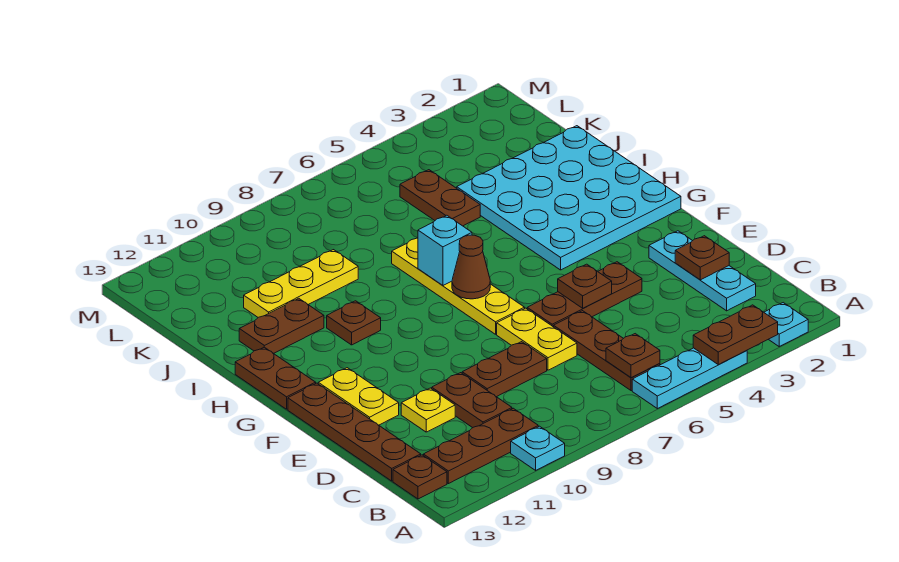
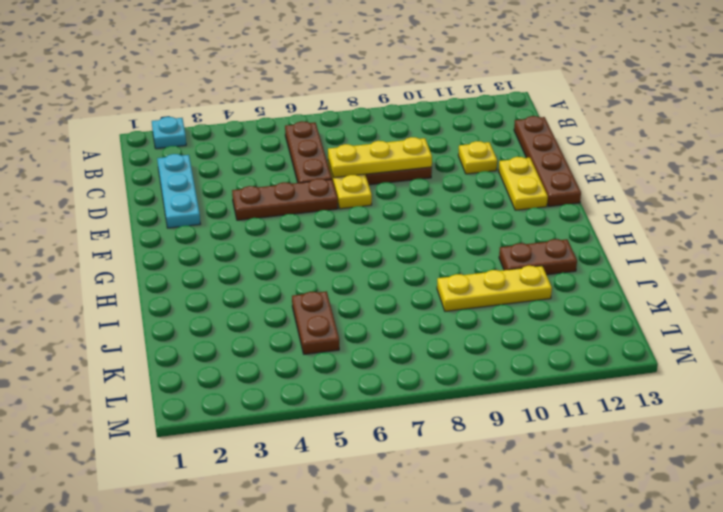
yellow 1x3 plate [328,137,432,178] -> none
none -> cyan 1x3 plate [632,348,747,409]
none -> cyan 1x1 plate [511,426,565,470]
none -> brown 1x3 plate [423,408,538,484]

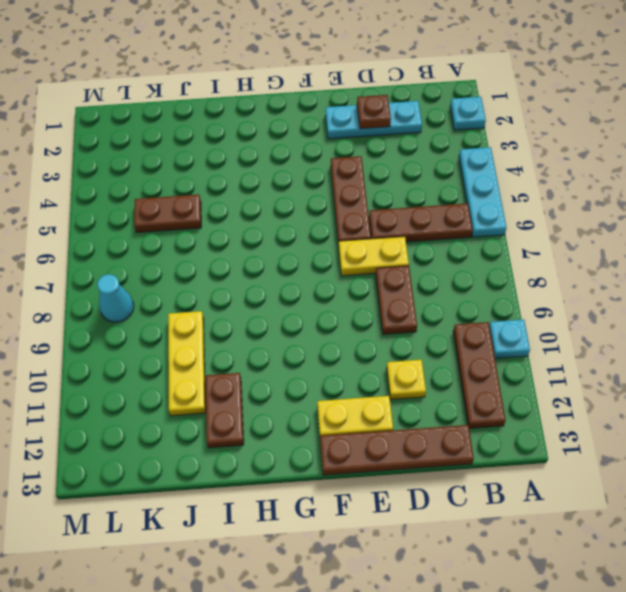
cyan 1x1 cone [97,274,134,322] -> none
none -> brown 1x1 plate [393,455,447,499]
none -> brown 1x2 plate [432,373,512,428]
none -> yellow 1x4 plate [392,238,525,334]

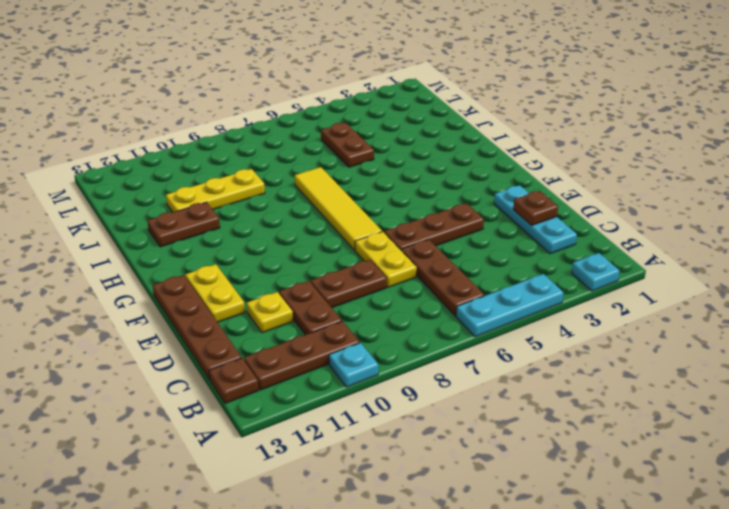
yellow 1x4 tile [295,167,382,250] -> yellow 1x4 plate [392,238,525,334]
none -> cyan 4x4 plate [457,126,681,270]
none -> brown 1x2 plate [235,347,316,409]
none -> brown 1x1 plate [327,301,381,345]

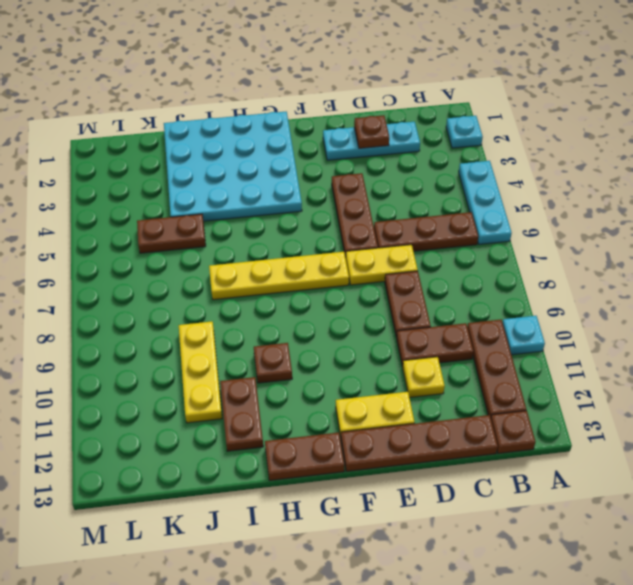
none -> brown 1x2 plate [693,305,778,365]
none -> brown 1x1 plate [606,334,660,378]
none -> brown 1x1 plate [558,264,612,308]

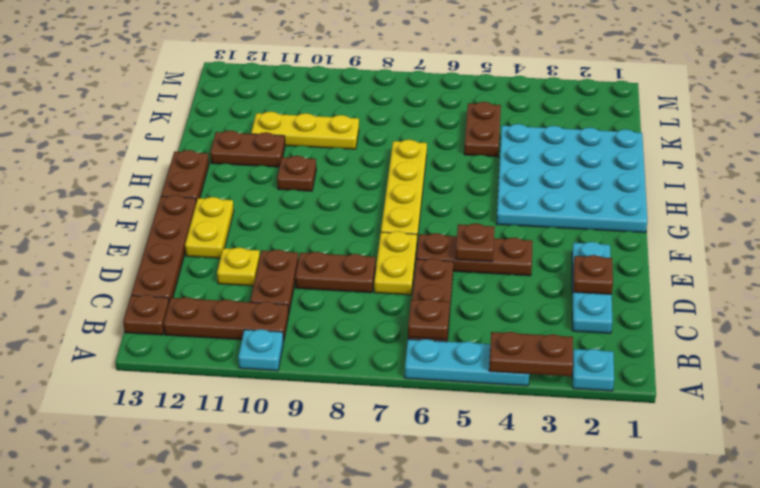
none -> brown 1x1 cone [452,235,490,299]
none -> cyan 1x1 brick [418,215,472,285]

